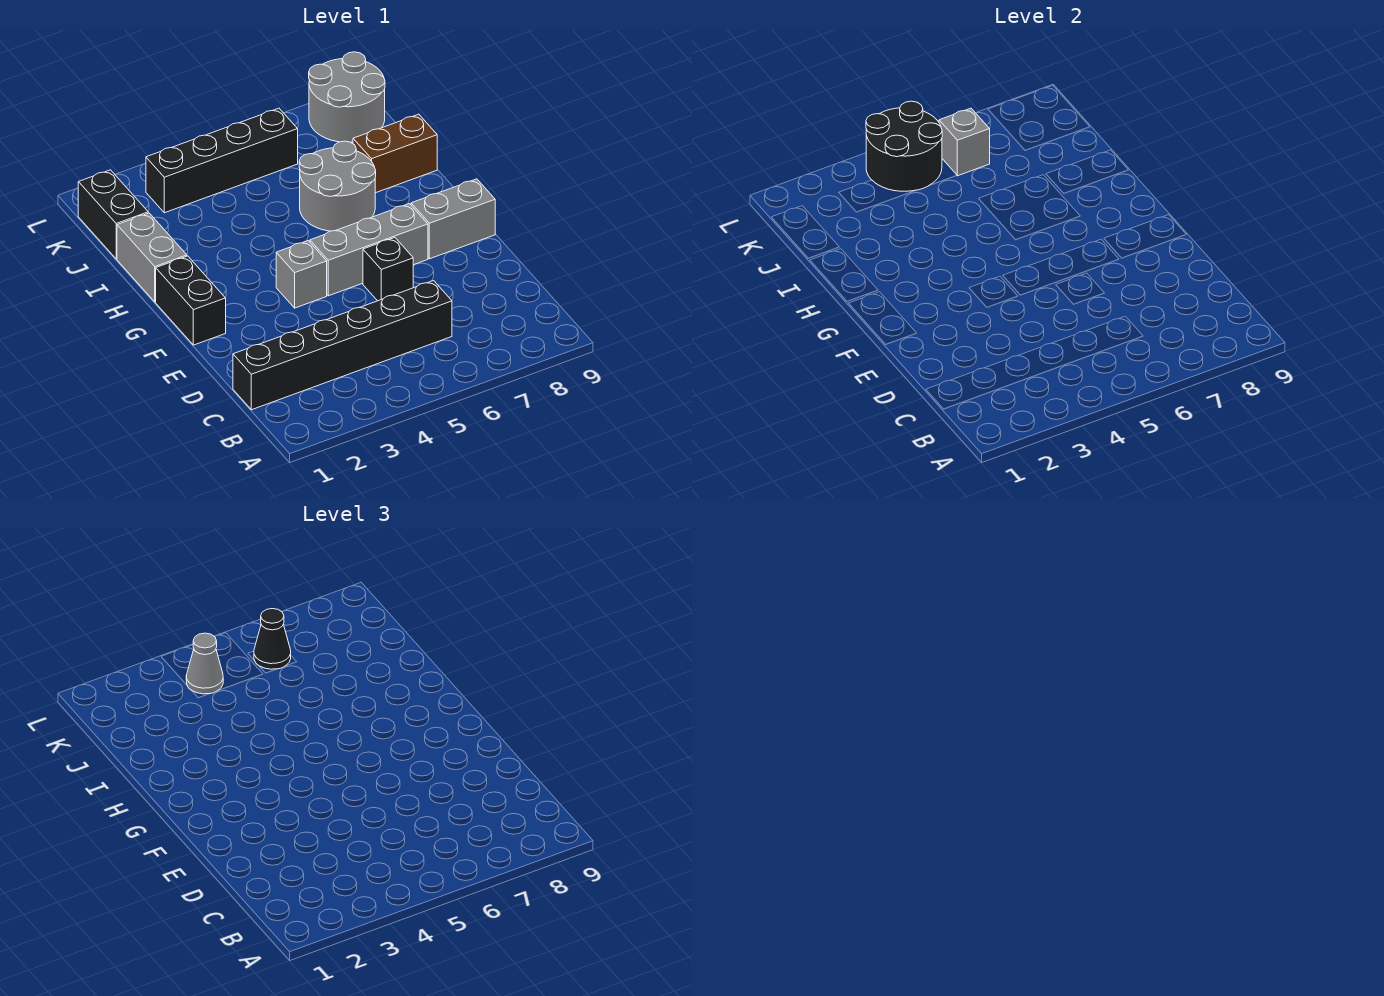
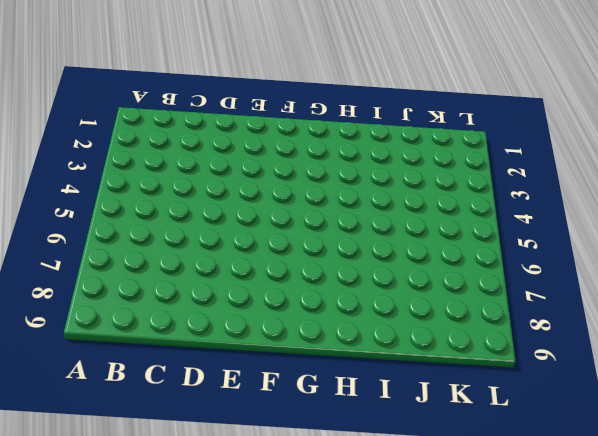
none -> black 1x6 brick [233,281,452,410]
none -> black 1x1 brick [363,238,413,301]
none -> black 1x2 brick [156,256,226,345]

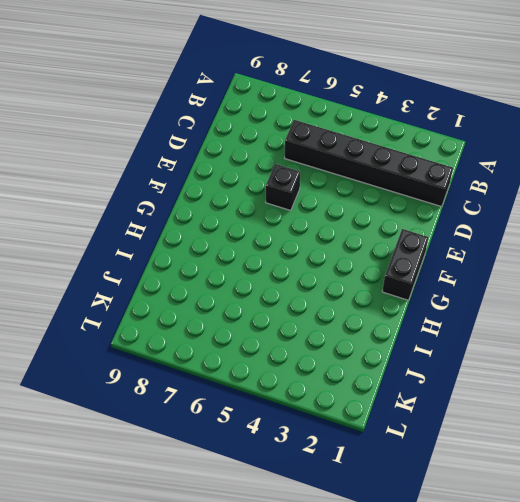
none -> grey 1x1 brick [276,241,327,308]
none -> grey 1x3 brick [310,204,428,296]
none -> grey 1x2 brick [411,179,495,259]

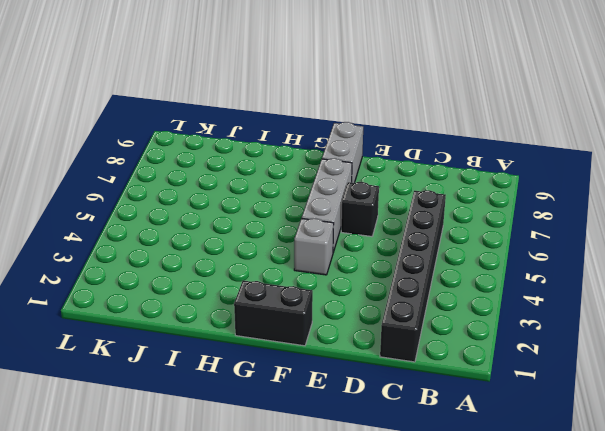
none -> grey 1x2 brick [117,213,187,302]
none -> grey 2x2 round brick [299,141,376,231]
none -> brown 1x2 brick [353,114,437,193]

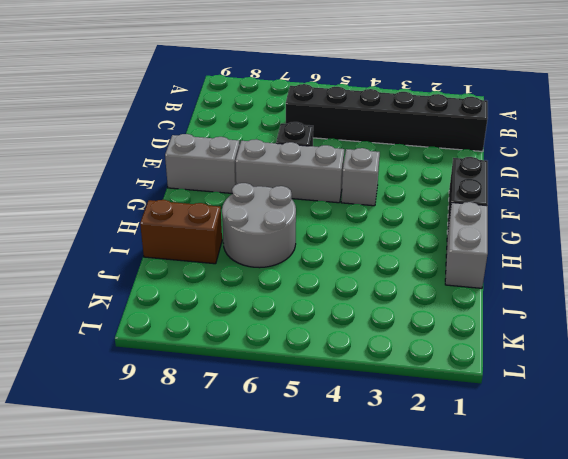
none -> black 1x2 brick [78,170,148,259]
none -> black 1x4 brick [146,108,298,213]
none -> grey 2x2 round brick [309,52,385,142]

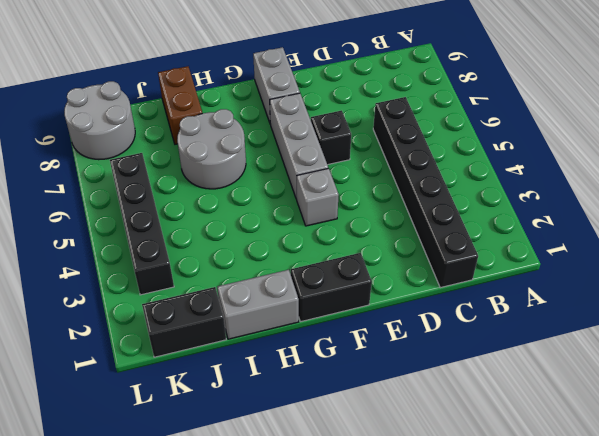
none -> black 2x2 round brick [866,101,942,191]
none -> grey 1x1 brick [939,108,990,176]
none -> grey 1x1 cone [186,633,223,694]

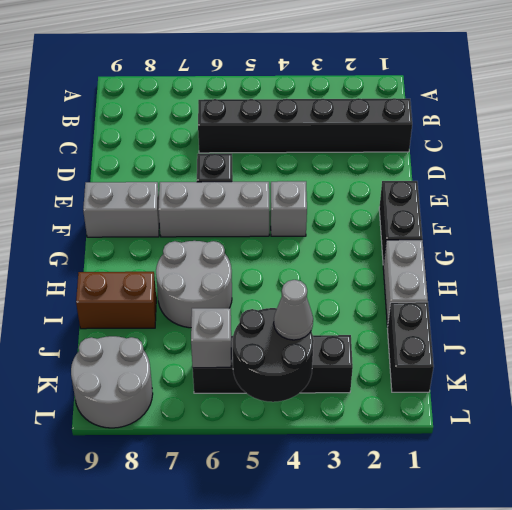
none -> black 1x1 cone [254,609,291,669]

